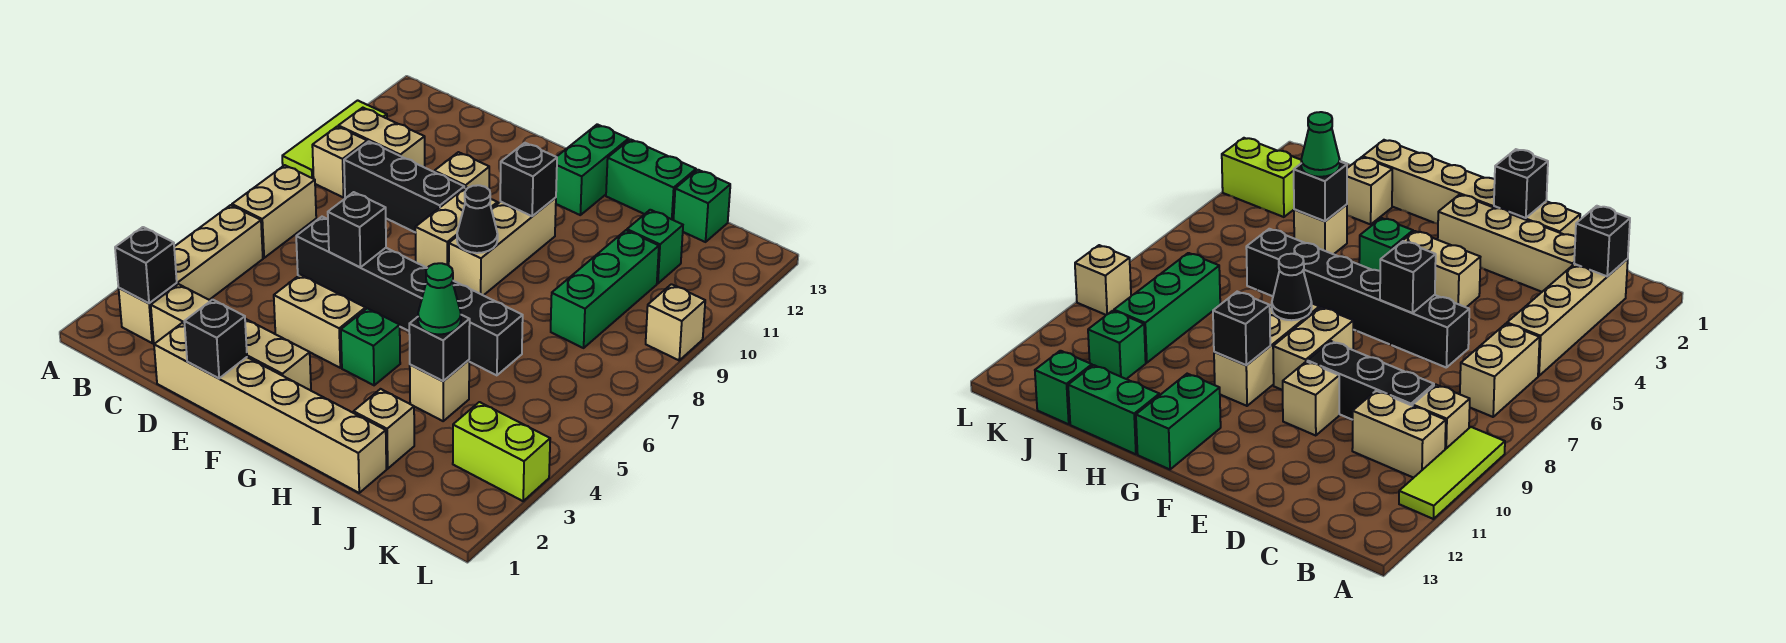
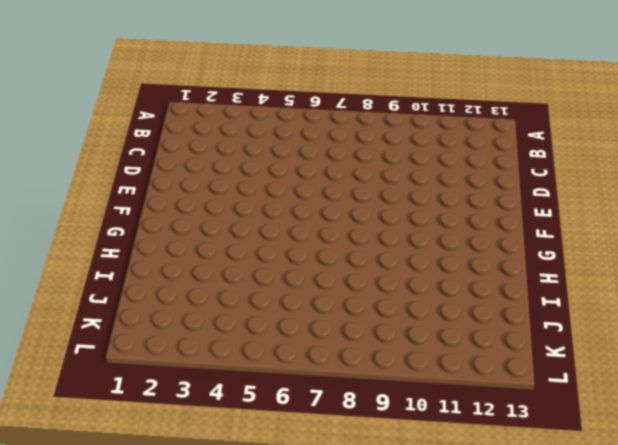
none -> lime 1x3 tile [282,100,387,179]
none -> tan 1x4 brick [119,205,263,343]
none -> tan 1x2 brick [232,165,316,258]
none -> tan 1x1 brick [312,126,367,198]

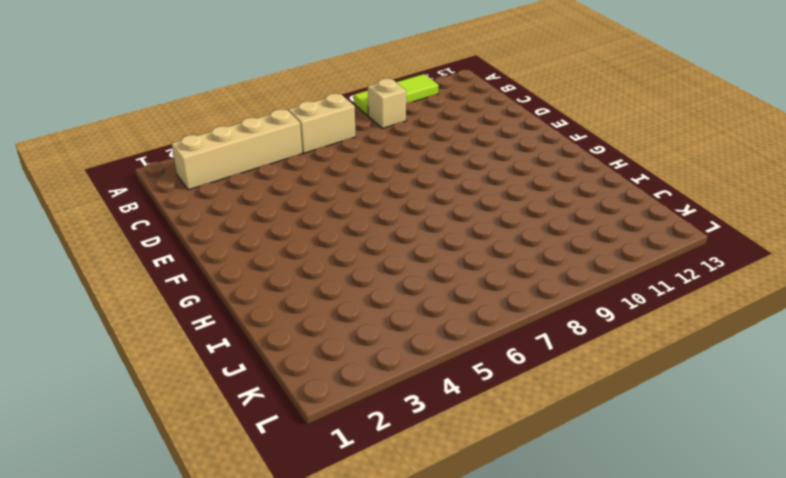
none -> tan 1x2 brick [338,108,425,167]
none -> tan 1x4 brick [151,284,311,390]
none -> black 1x3 brick [344,141,464,233]
none -> tan 1x6 brick [154,323,386,493]

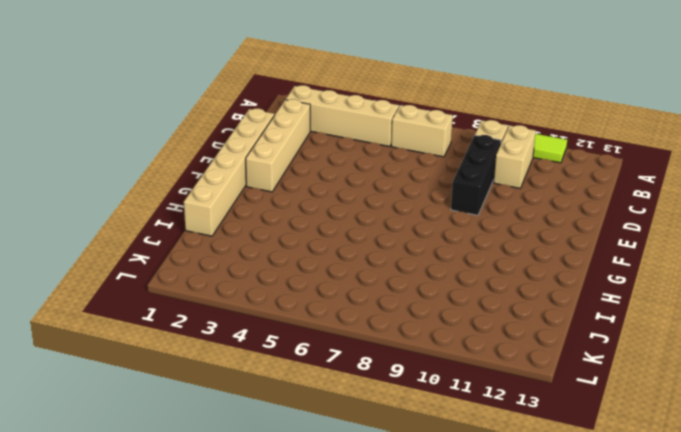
none -> black 1x6 brick [296,217,523,375]
none -> tan 1x2 brick [274,275,366,368]
none -> tan 1x1 brick [434,152,489,189]
none -> tan 1x2 brick [415,187,497,268]

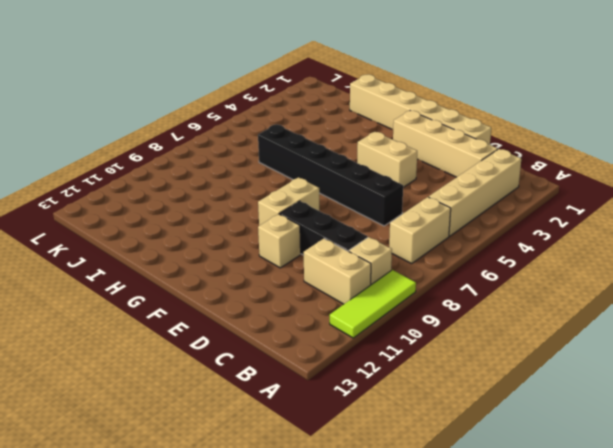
none -> green 1x1 brick [341,308,400,385]
none -> tan 1x3 brick [449,198,556,295]
none -> green 1x2 brick [556,124,629,215]
none -> green 1x2 brick [606,139,696,220]

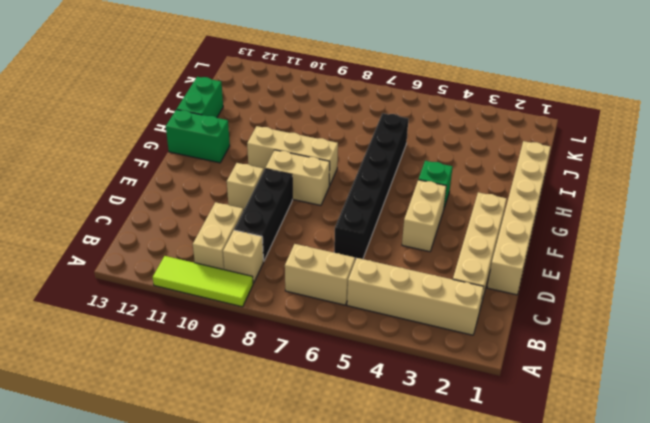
none -> tan 1x1 brick [353,389,414,469]
none -> tan 1x1 brick [410,360,469,421]
none -> green 1x3 brick [551,230,659,348]
none -> green 1x1 brick [627,210,683,283]

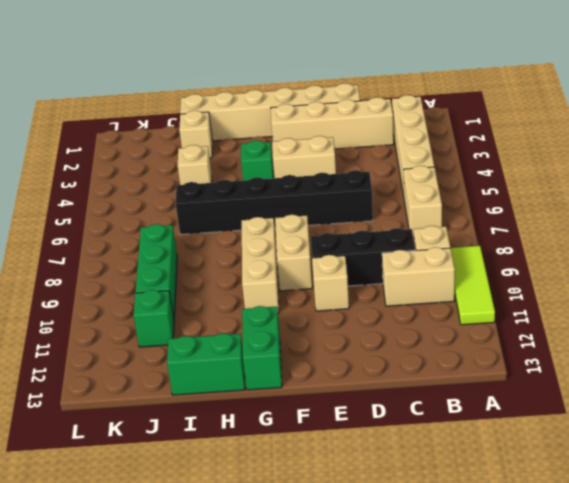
none -> green 1x1 brick [674,170,730,242]
none -> lime 1x2 brick [453,402,550,501]
none -> tan 1x1 brick [646,284,705,360]
none -> black 1x1 brick [115,227,177,303]

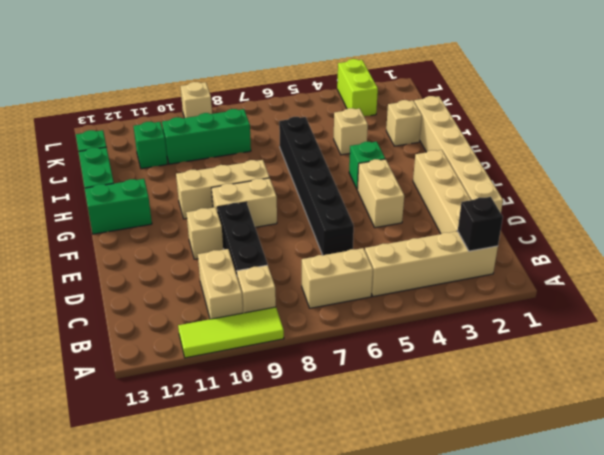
none -> black 1x1 brick [184,300,247,378]
none -> black 1x1 brick [328,192,386,267]
none -> black 1x1 cone [457,185,498,253]
none -> black 1x1 brick [500,143,557,216]

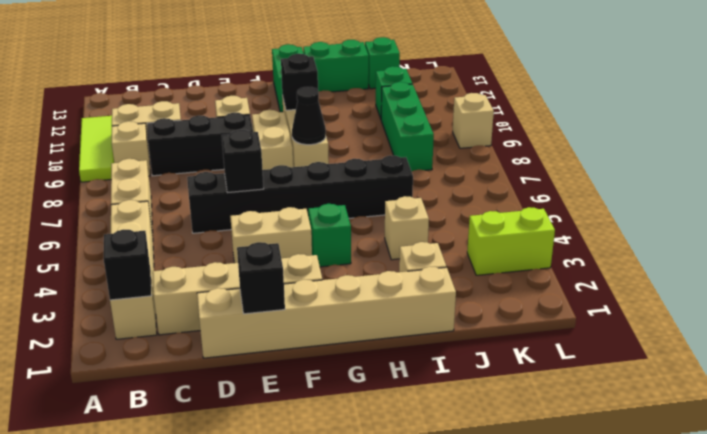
none -> black 1x1 brick [409,315,470,381]
none -> green 1x1 cone [418,263,461,335]

